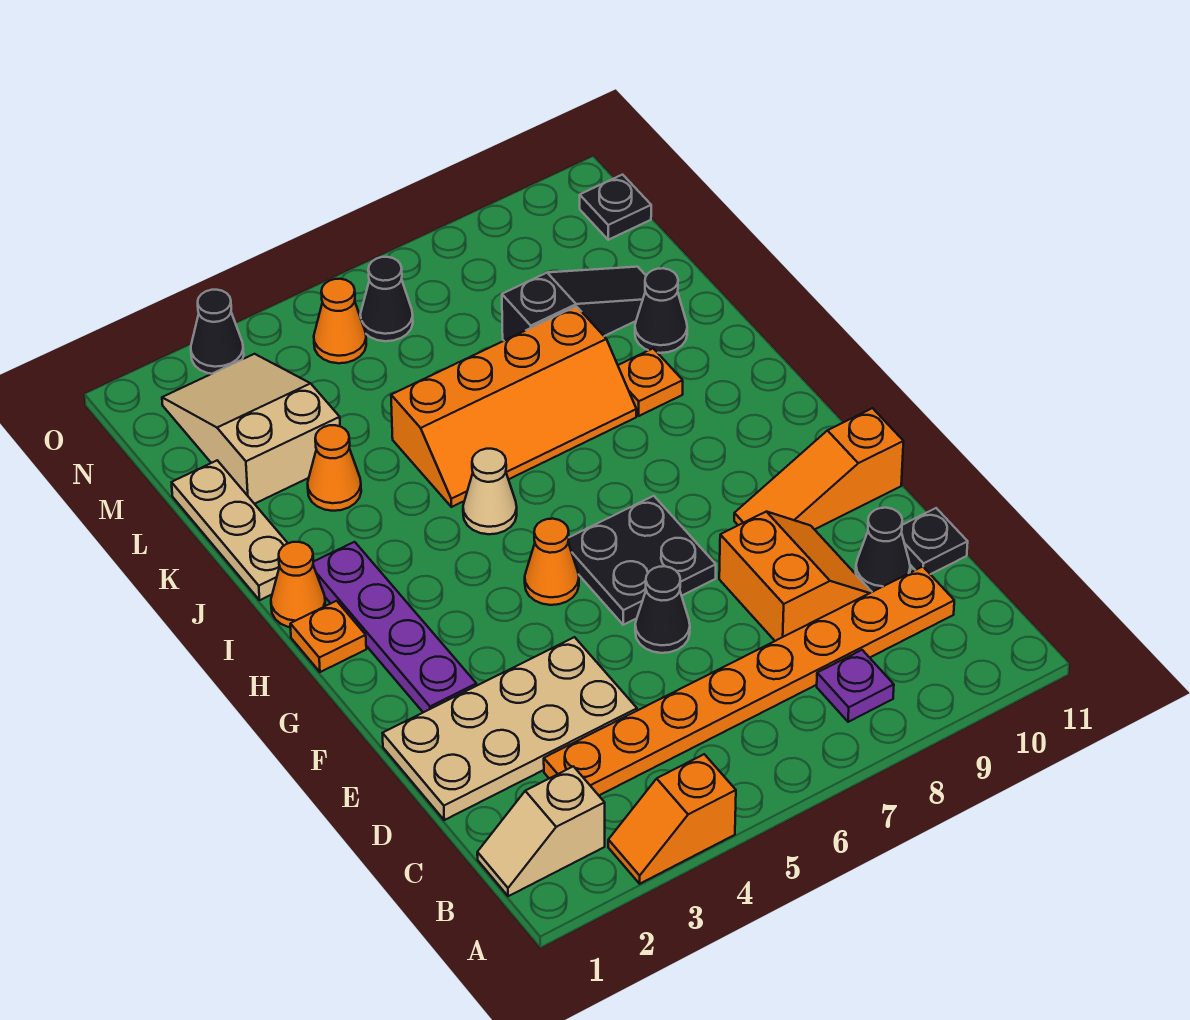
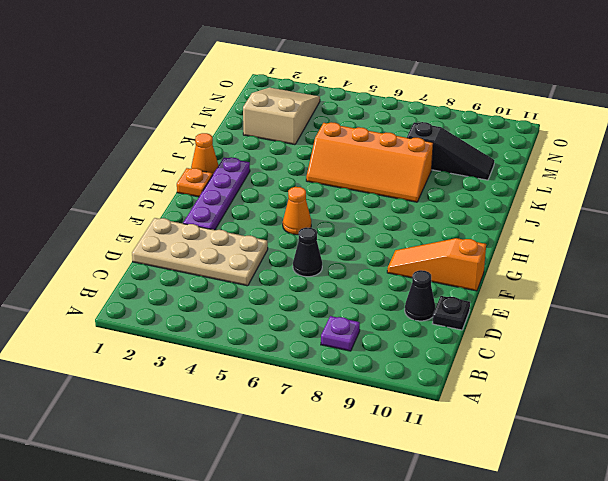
none -> orange 1x2 slope [608,754,736,884]
none -> tan 1x2 slope [477,766,605,896]
none -> orange 1x8 plate [544,567,954,795]

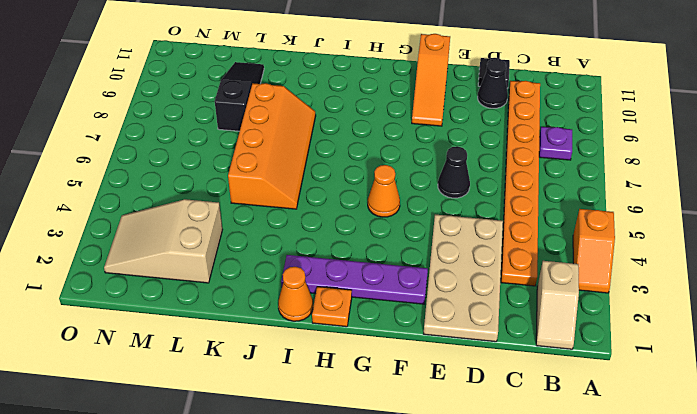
none -> orange 2x2 slope [719,512,872,641]
none -> black 2x2 plate [568,496,716,625]
none -> tan 1x1 cone [463,449,517,534]

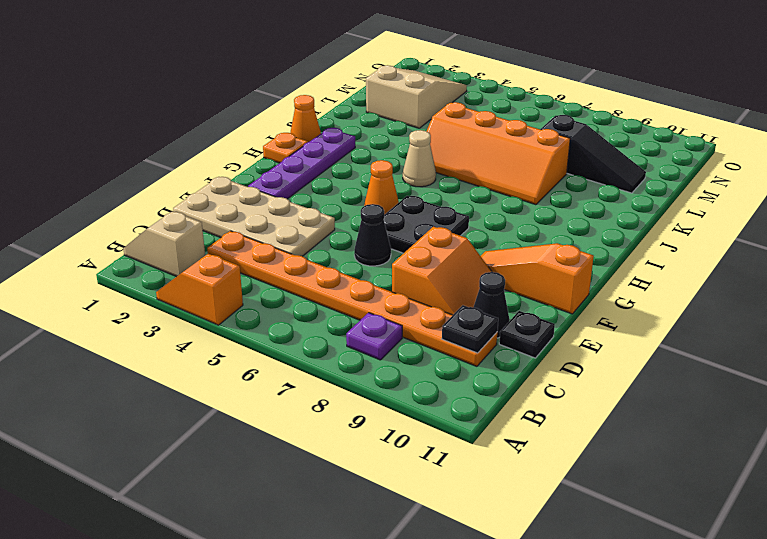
black 1x1 plate [442,305,498,353] -> black 1x1 plate moved to [580,175,651,240]
none -> tan 1x3 plate [172,460,288,600]
none -> orange 1x1 plate [618,348,683,416]
none -> orange 1x1 cone [308,425,361,511]

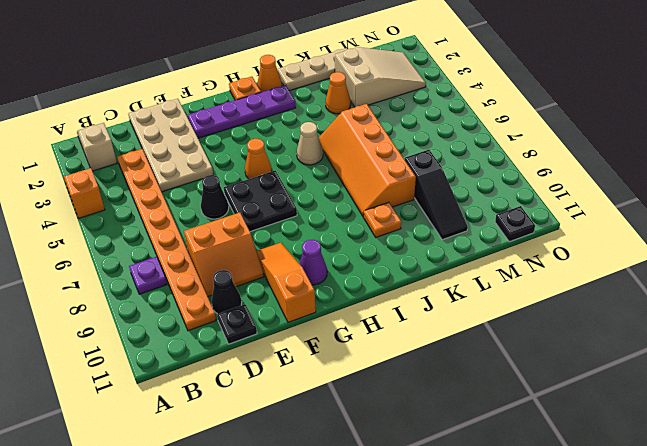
purple 1x1 cone [300,239,327,285] -> none
none -> black 1x1 cone [635,268,687,353]
none -> orange 1x1 cone [314,279,366,363]
none -> black 1x1 cone [360,257,413,341]

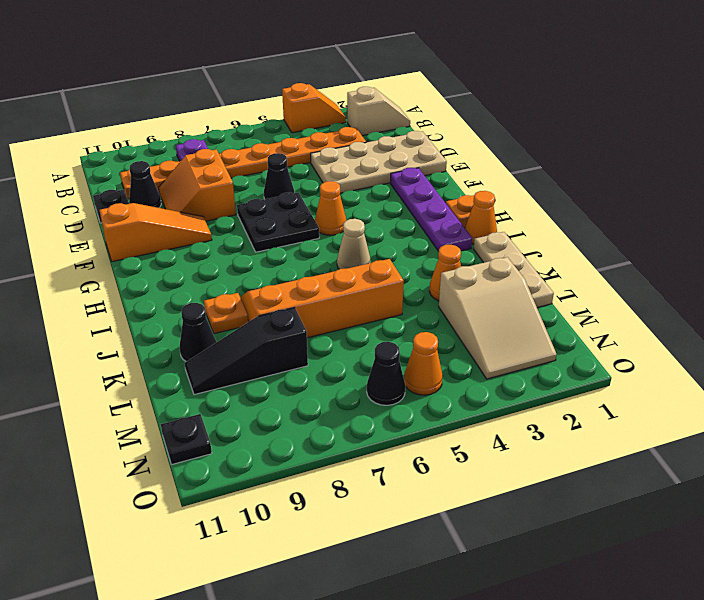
none -> black 1x1 cone [191,290,244,374]

